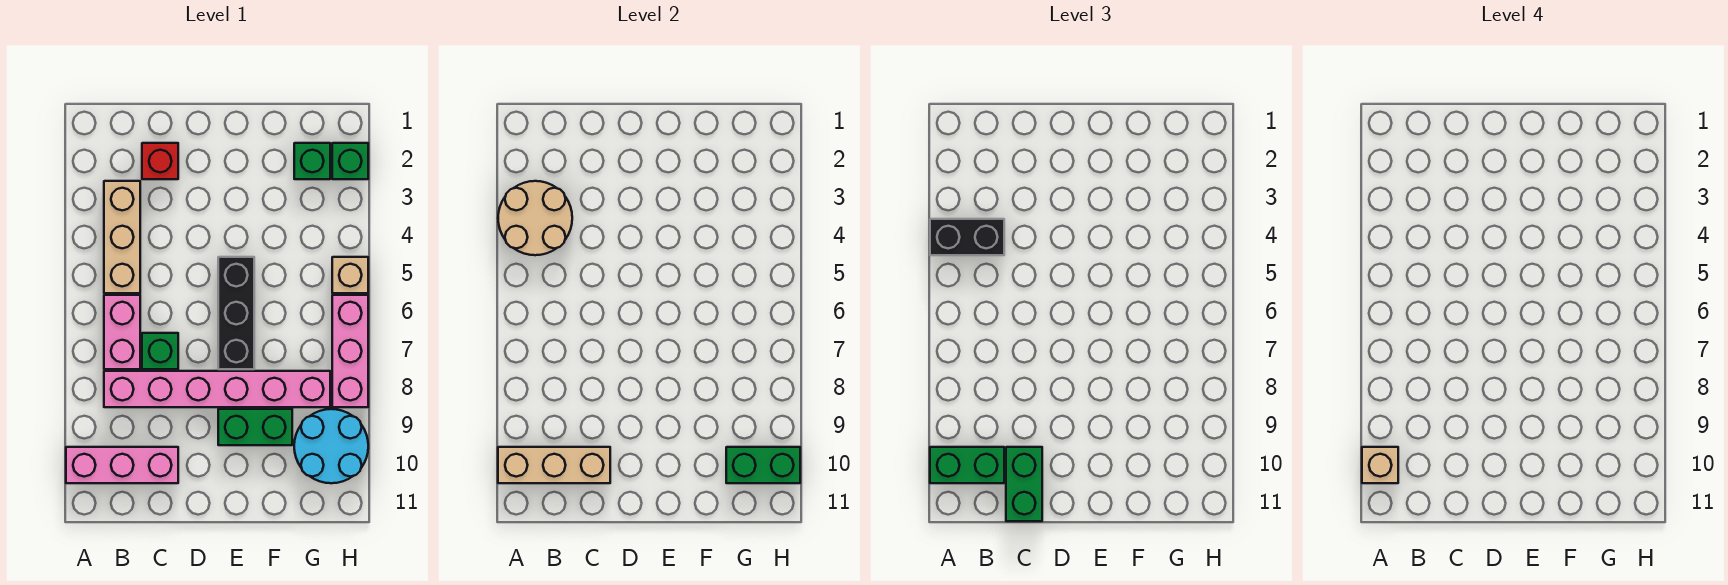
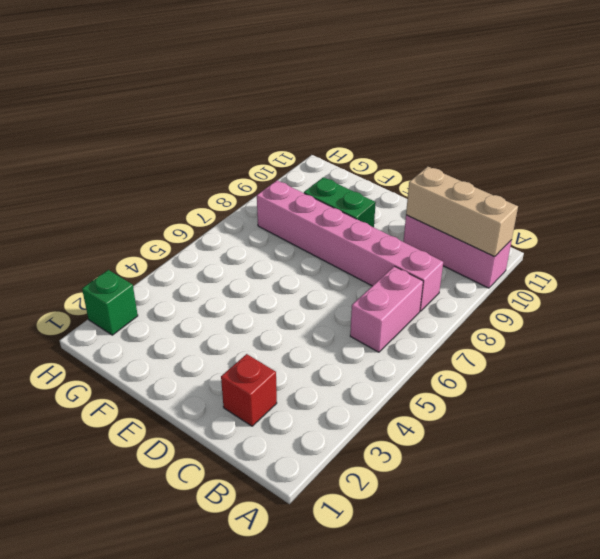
none -> tan 1x3 brick [104,181,140,293]
none -> green 1x1 brick [142,333,178,369]
none -> black 1x3 brick [218,257,254,369]

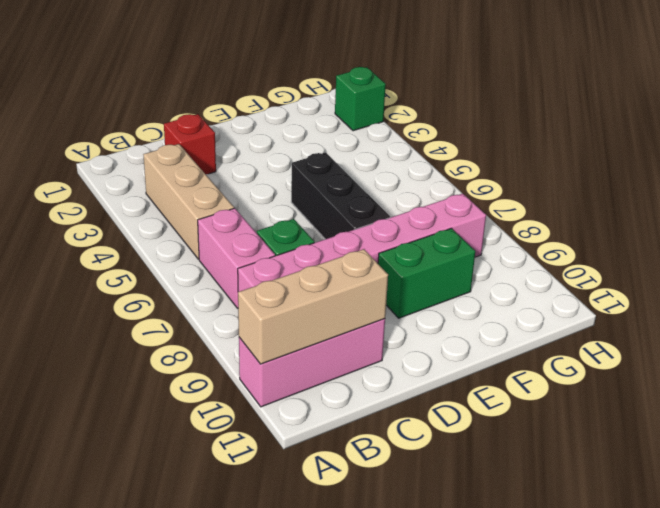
none -> green 1x1 brick [294,143,330,179]
none -> cyan 2x2 round brick [294,409,368,483]
none -> tan 1x1 brick [332,257,368,293]

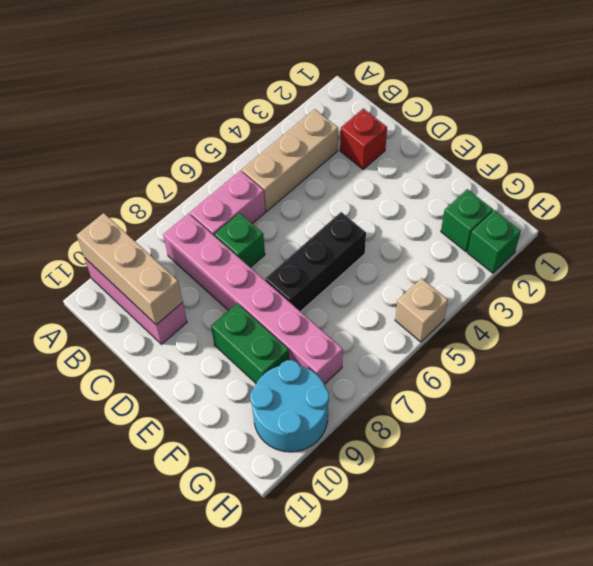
none -> pink 1x3 brick [332,295,368,407]
none -> tan 2x2 round brick [498,181,572,255]
none -> green 1x2 brick [726,447,800,483]

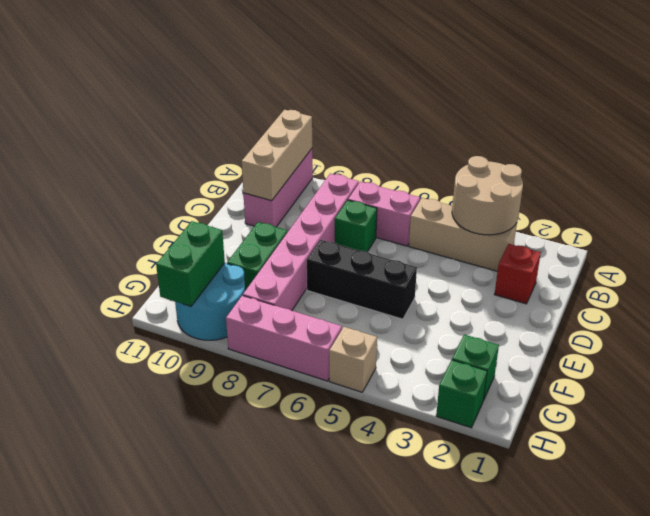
none -> black 1x2 brick [930,219,1004,255]
none -> green 1x2 brick [930,447,1004,483]
none -> green 1x2 brick [1006,447,1042,521]

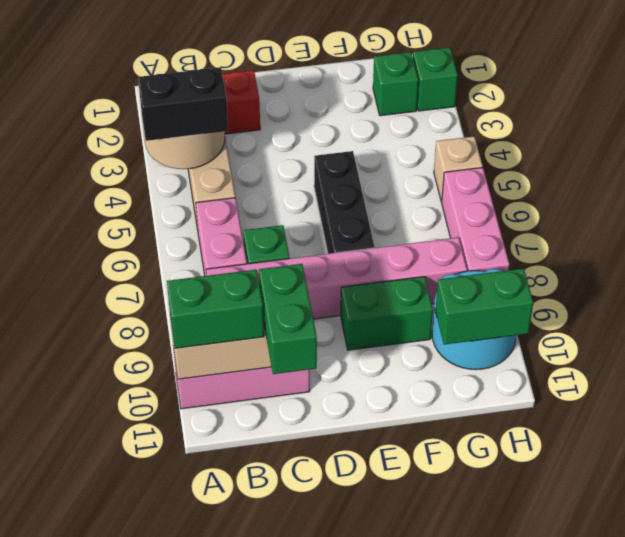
none -> tan 1x1 brick [1362,447,1398,483]

